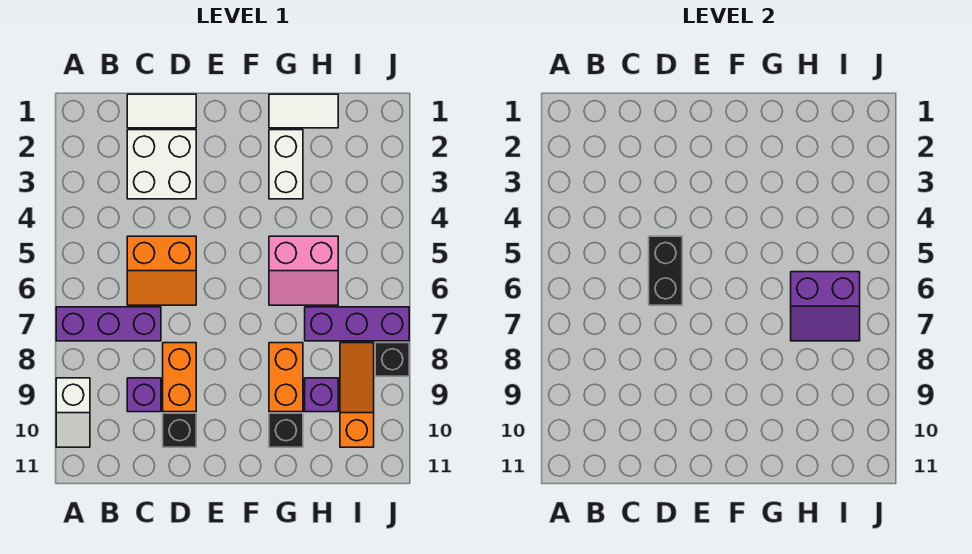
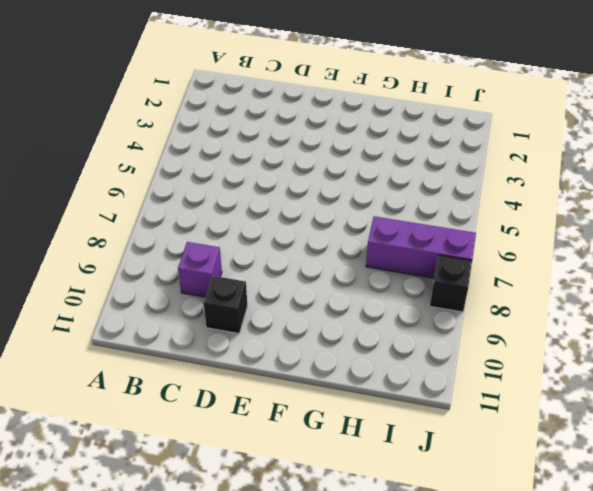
none -> purple 1x3 brick [56,307,161,341]
none -> white 1x2 slope [56,378,90,447]
none -> white 1x2 tile [127,94,196,128]

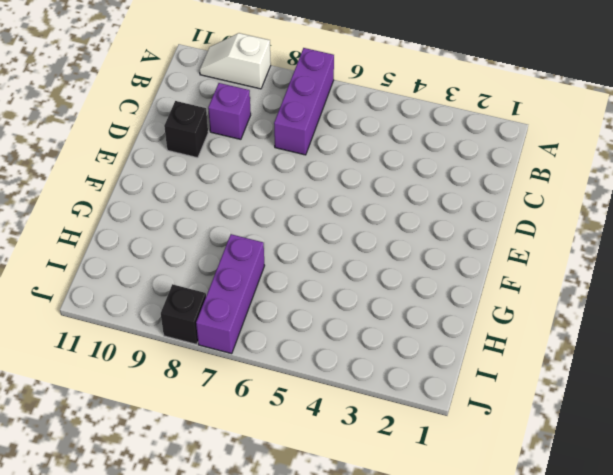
none -> white 1x2 tile [127,94,196,128]
none -> white 2x2 brick [127,130,196,199]
none -> orange 2x2 slope [127,236,196,305]

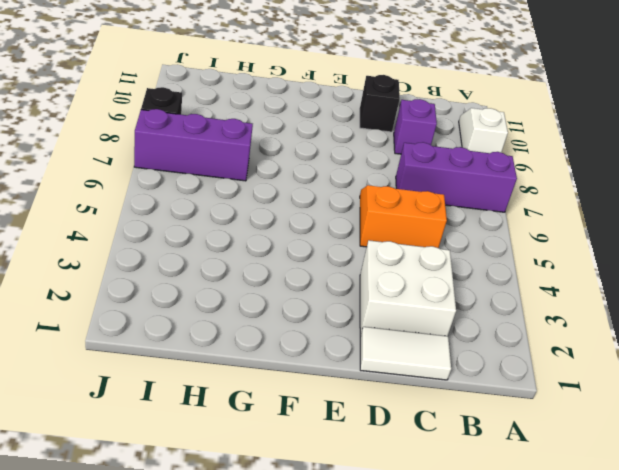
none -> orange 1x2 brick [163,343,196,412]
none -> white 1x2 tile [269,94,338,128]
none -> white 1x2 brick [269,130,303,199]

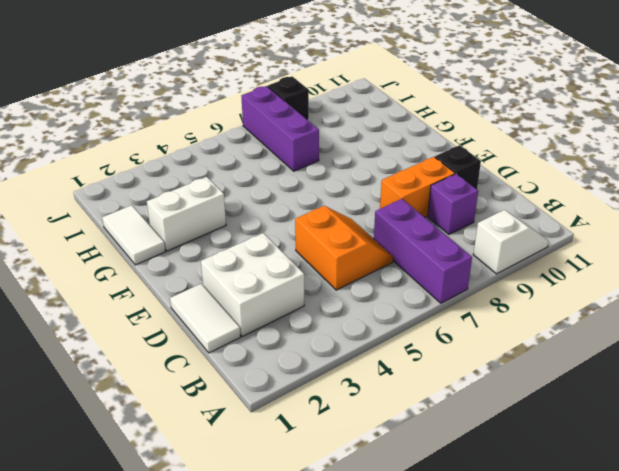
none -> pink 2x2 slope [269,236,338,305]
none -> orange 1x2 brick [269,343,303,412]
none -> black 1x1 brick [269,413,303,447]

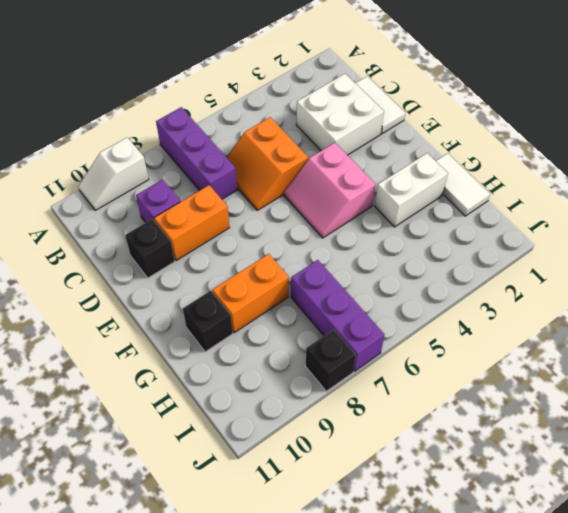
pink 2x2 slope [284,143,376,238] -> pink 2x2 slope moved to [269,236,338,305]
none -> purple 1x1 brick [305,378,338,412]
none -> orange 1x3 slope [340,343,374,447]
none -> black 1x2 brick [649,236,682,305]

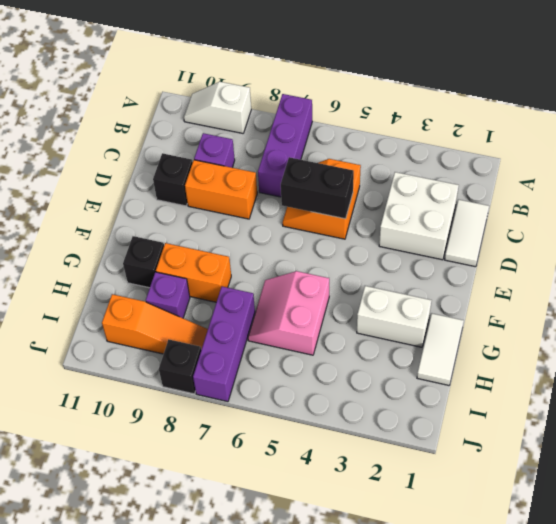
none -> purple 2x2 slope [791,272,860,341]

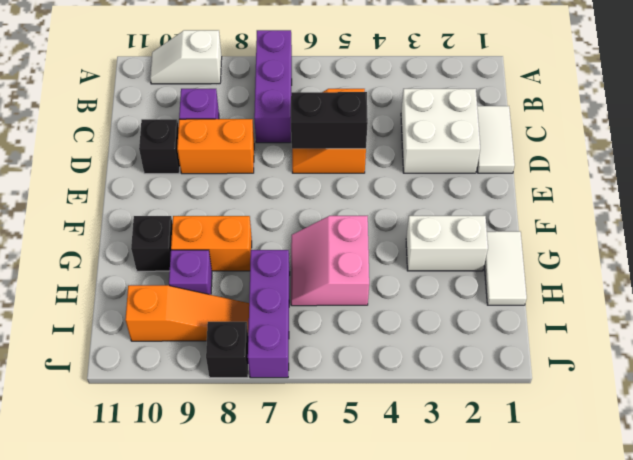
none -> purple 2x2 slope [791,272,860,341]

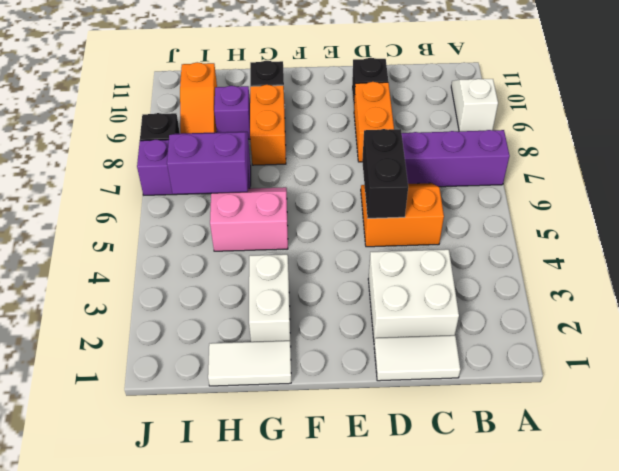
none -> purple 1x1 brick [127,378,161,412]

